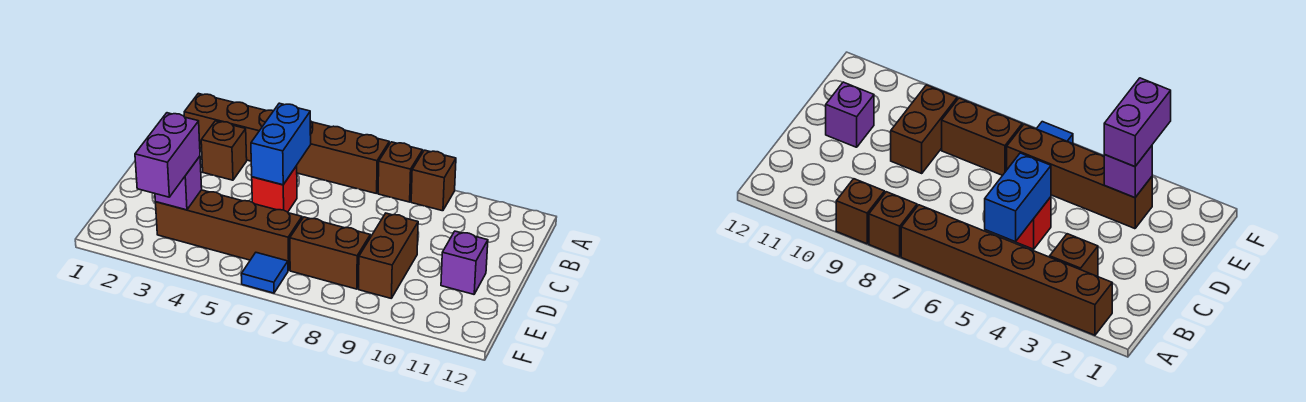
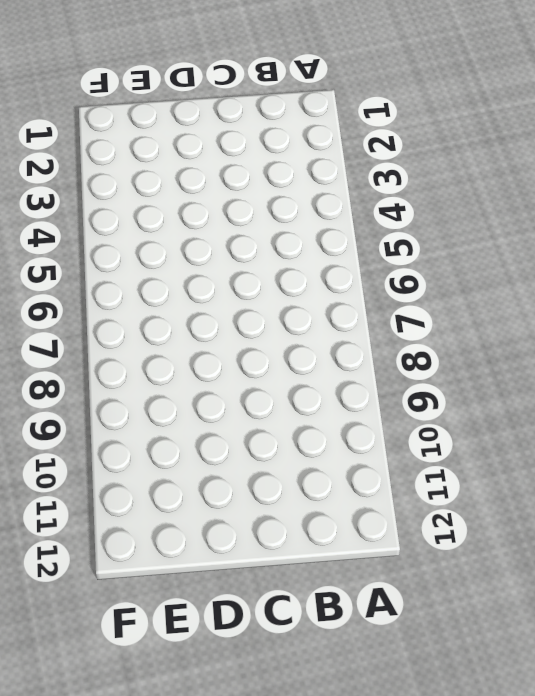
none -> brown 1x6 brick [184,93,389,194]
none -> brown 1x1 brick [378,142,423,202]
none -> brown 1x1 brick [411,150,456,211]

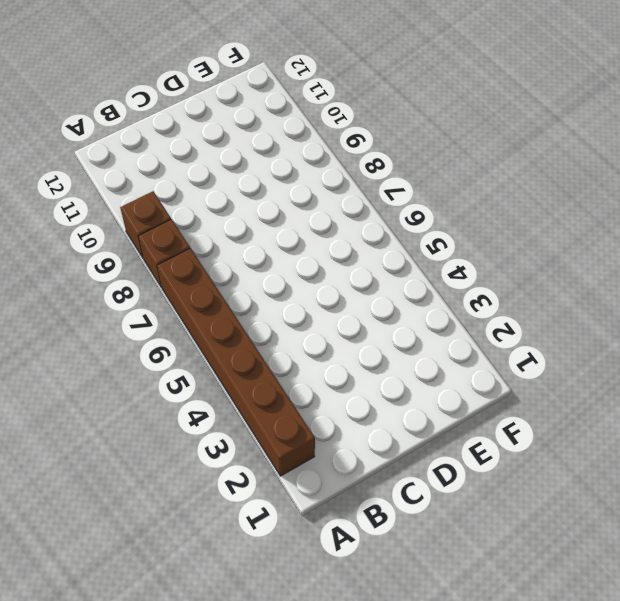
none -> brown 1x1 brick [201,121,247,180]
none -> red 1x1 brick [252,166,297,212]
none -> brown 1x2 brick [359,213,418,298]

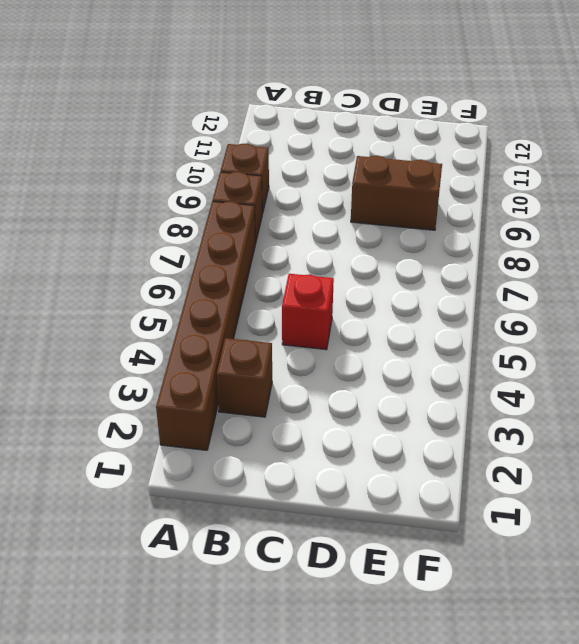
none -> purple 1x1 brick [441,231,488,294]
none -> brown 1x4 brick [156,190,302,271]
none -> brown 1x2 brick [290,217,370,289]

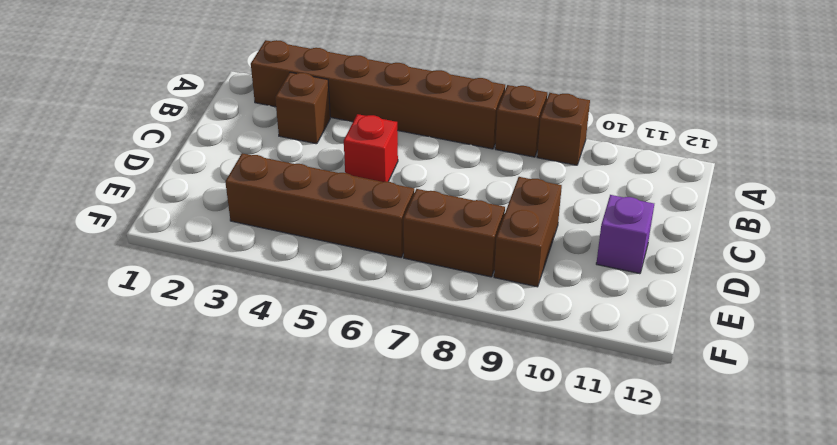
none -> blue 1x1 tile [241,253,288,293]
none -> blue 1x2 brick [251,103,311,185]
none -> purple 1x1 brick [155,156,202,210]

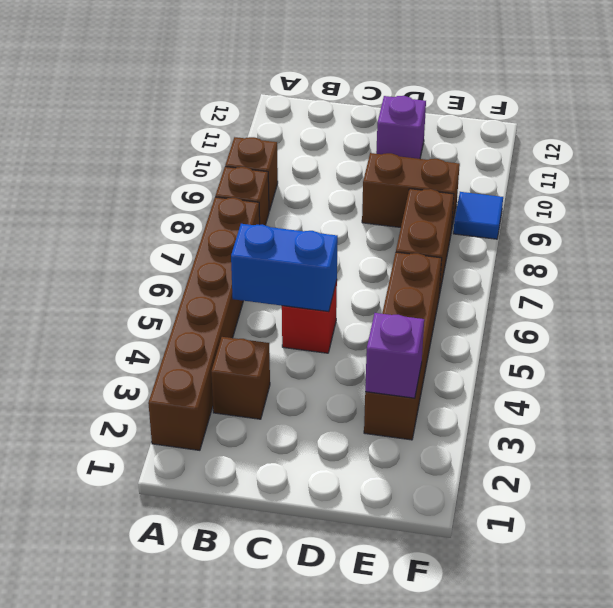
blue 1x1 tile [453,192,503,239] -> blue 1x1 tile moved to [241,253,288,293]
none -> purple 1x2 brick [135,113,200,197]

